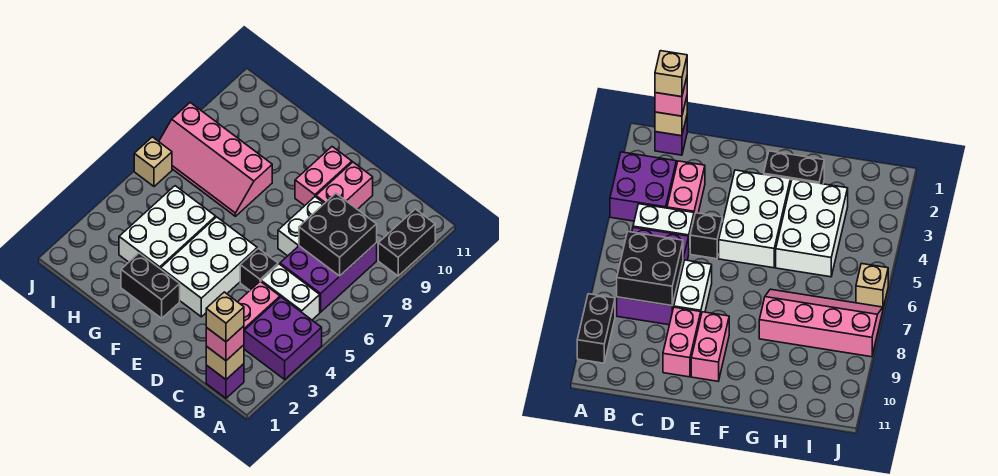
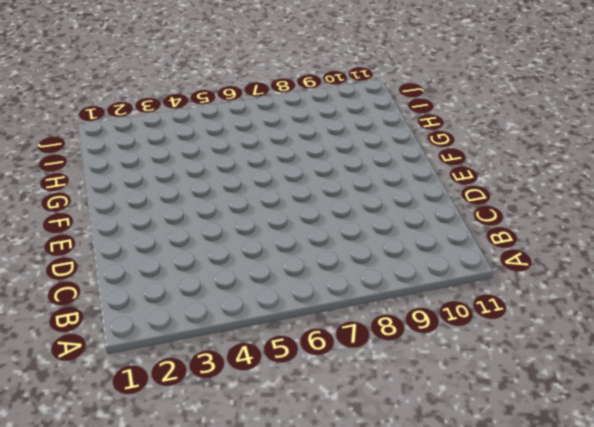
none -> purple 2x2 brick [244,297,322,379]
none -> black 1x2 brick [378,209,435,276]
none -> purple 1x1 brick [206,364,244,398]

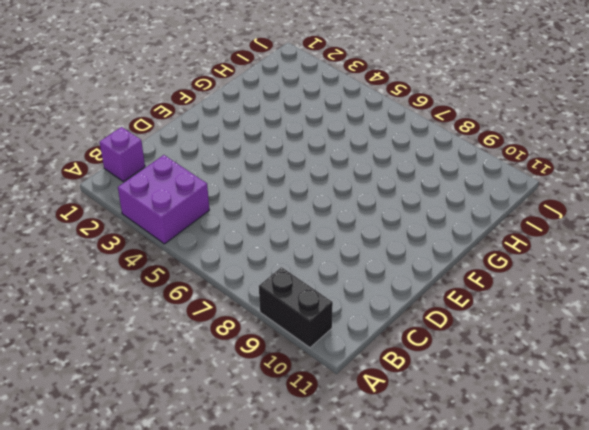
none -> white 1x2 brick [261,264,320,320]
none -> purple 2x3 brick [280,243,377,312]
none -> pink 1x2 brick [238,281,280,330]

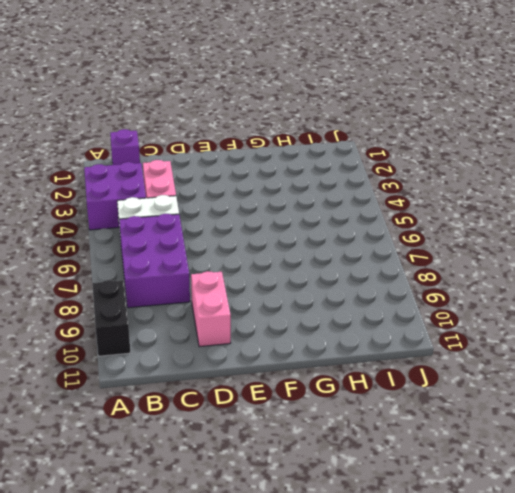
none -> black 1x1 brick [240,248,278,290]
none -> white 1x2 brick [278,197,324,256]
none -> white 2x3 brick [161,217,257,317]

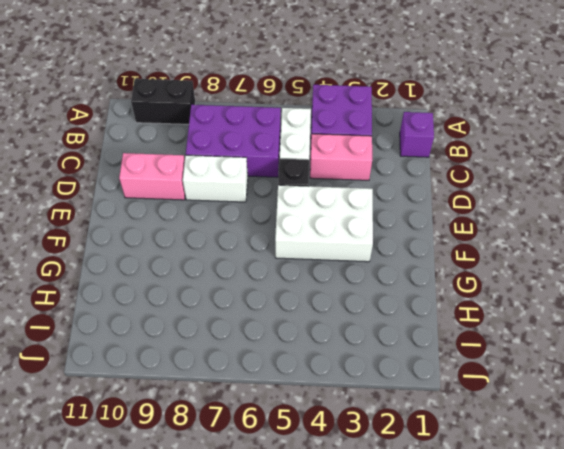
none -> pink 1x2 brick [295,147,352,206]
none -> black 1x2 brick [121,253,180,318]
none -> white 2x3 brick [119,186,216,269]

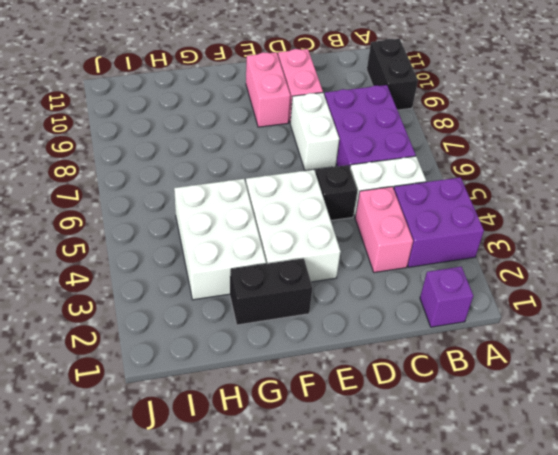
none -> pink 2x4 slope [159,103,272,216]
none -> tan 1x1 brick [134,137,172,187]
none -> tan 1x1 brick [206,345,244,379]

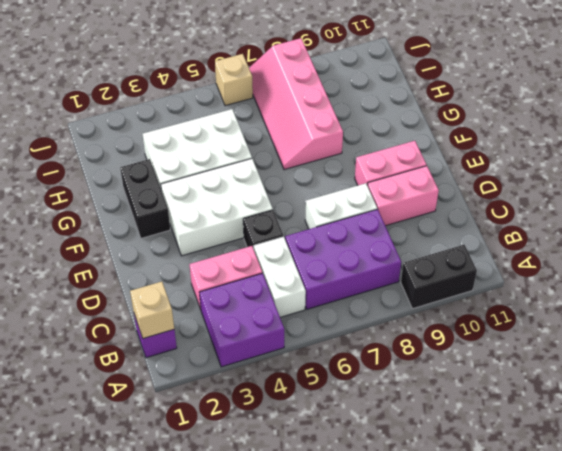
none -> black 2x2 brick [299,194,377,276]
none -> pink 1x1 brick [206,326,244,361]
none -> tan 1x1 brick [206,292,244,342]

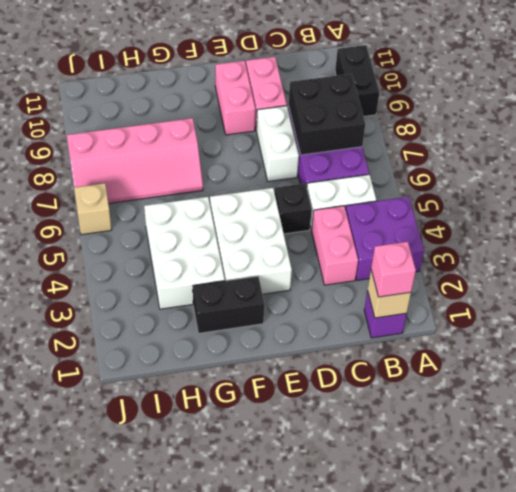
none -> tan 1x1 brick [206,292,244,342]

